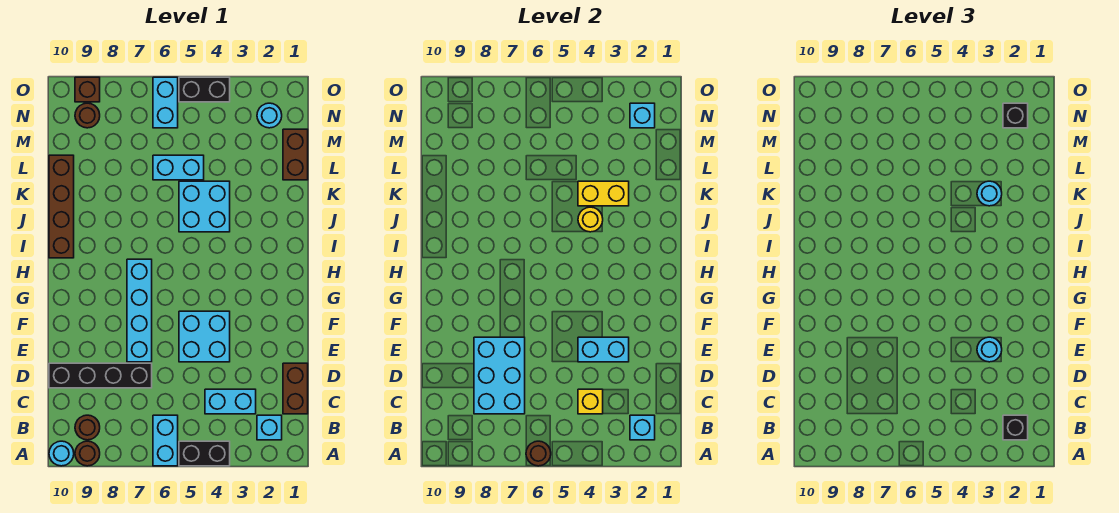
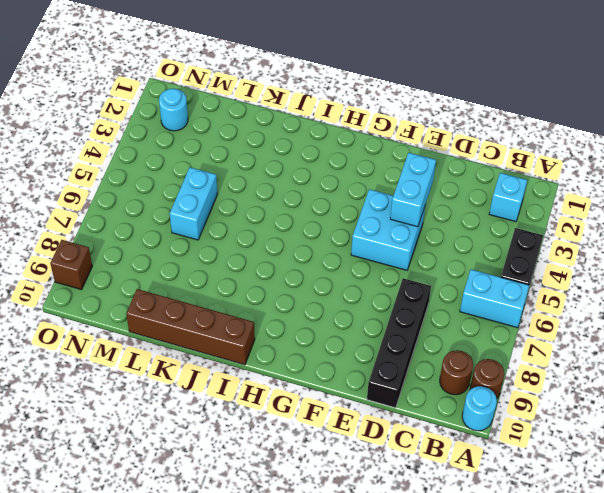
none -> brown 1x2 brick [283,363,308,414]
none -> cyan 1x2 brick [205,389,256,414]
none -> cyan 1x4 brick [127,259,152,362]
none -> cyan 2x2 brick [179,181,230,232]

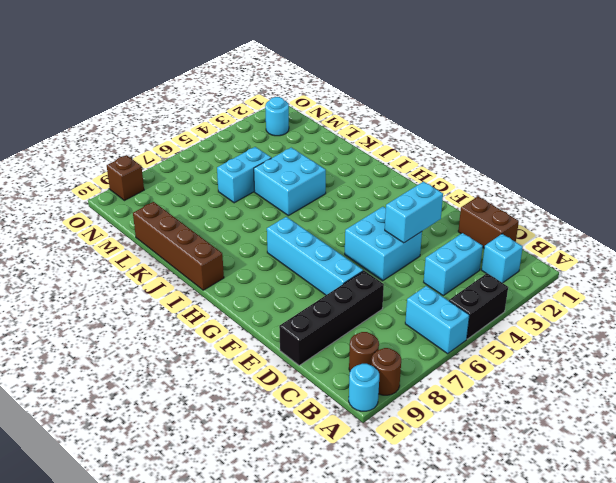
none -> brown 1x2 brick [283,129,308,180]
none -> cyan 1x2 brick [153,77,178,128]
none -> brown 1x1 round brick [75,103,100,128]
none -> black 1x2 brick [179,77,230,102]

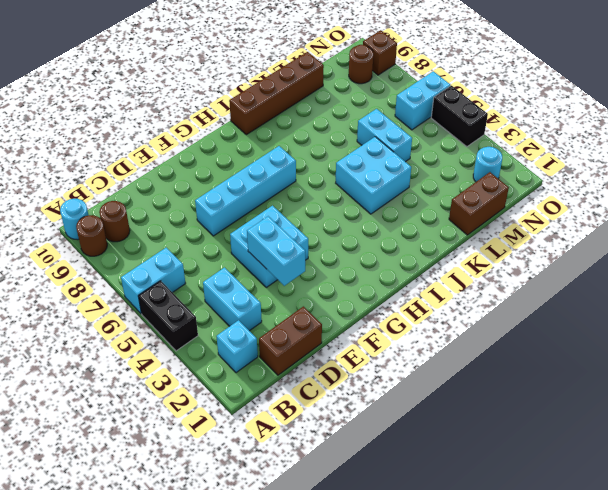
none -> black 1x4 brick [49,363,152,388]
none -> brown 1x1 round brick [526,441,551,466]
none -> cyan 1x1 brick [630,415,655,440]
none -> yellow 1x1 brick [578,389,603,414]

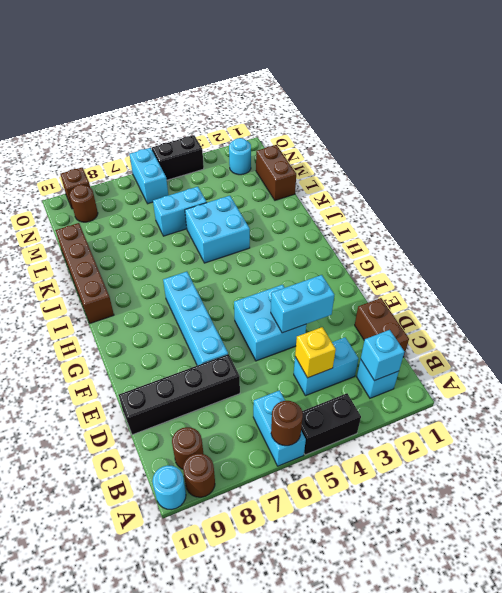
none -> cyan 2x3 brick [474,337,525,414]
none -> yellow 1x1 round brick [578,207,603,232]
none -> yellow 1x2 brick [578,181,629,206]
none -> cyan 1x1 brick [630,103,655,128]

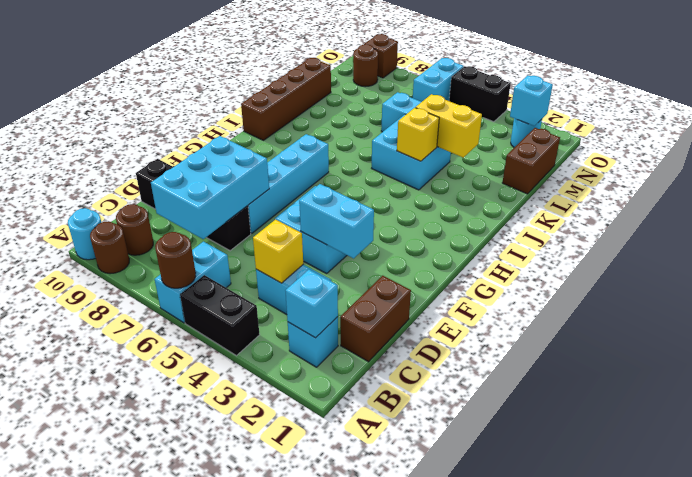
yellow 1x1 brick [397,108,439,161] -> yellow 1x1 round brick [578,207,603,232]
none -> black 1x1 brick [1003,415,1028,440]
none -> cyan 1x1 round brick [977,337,1002,362]
none -> cyan 1x1 round brick [977,181,1002,206]
none -> black 1x1 brick [1003,103,1028,128]

